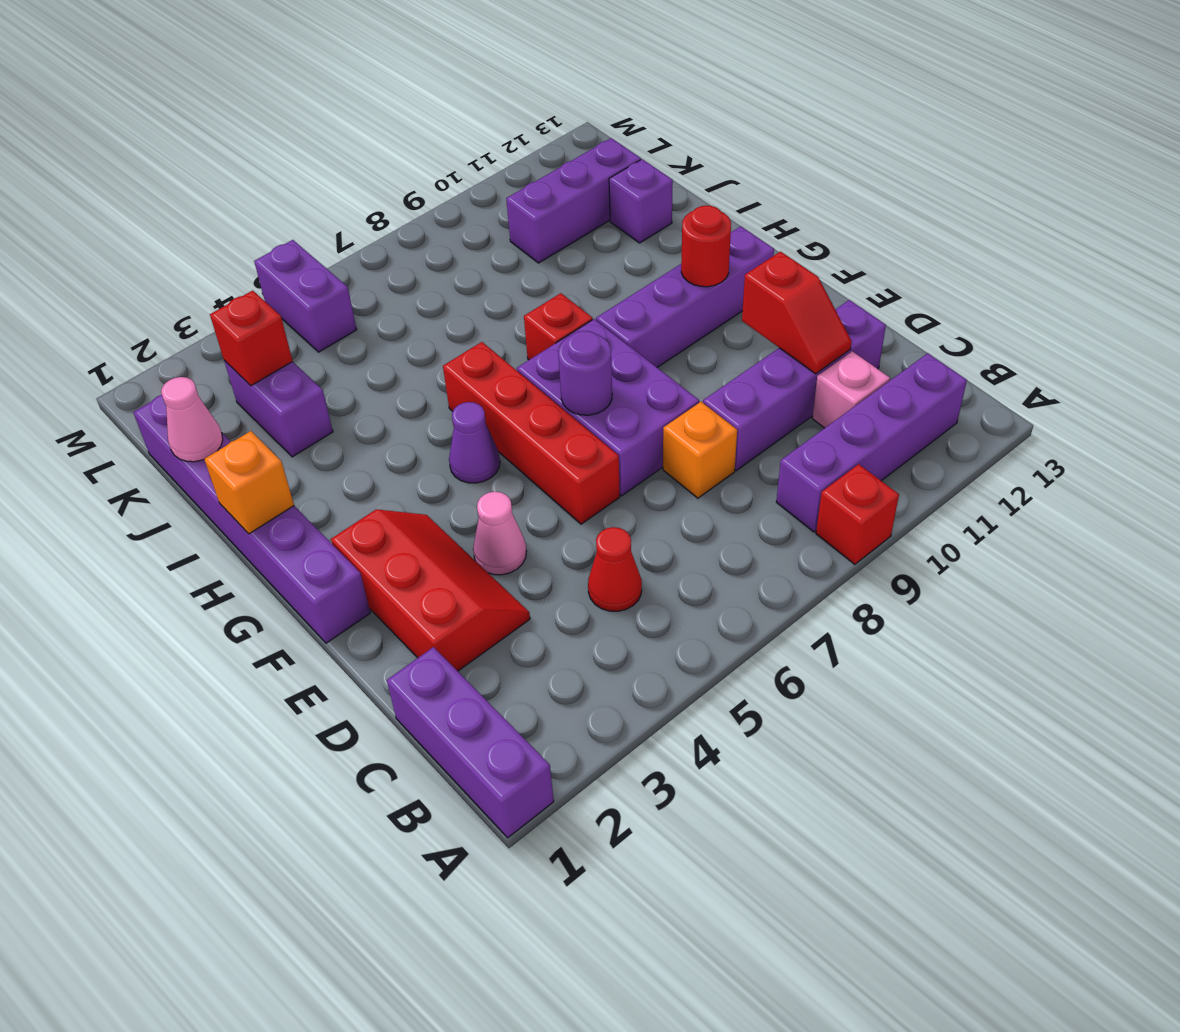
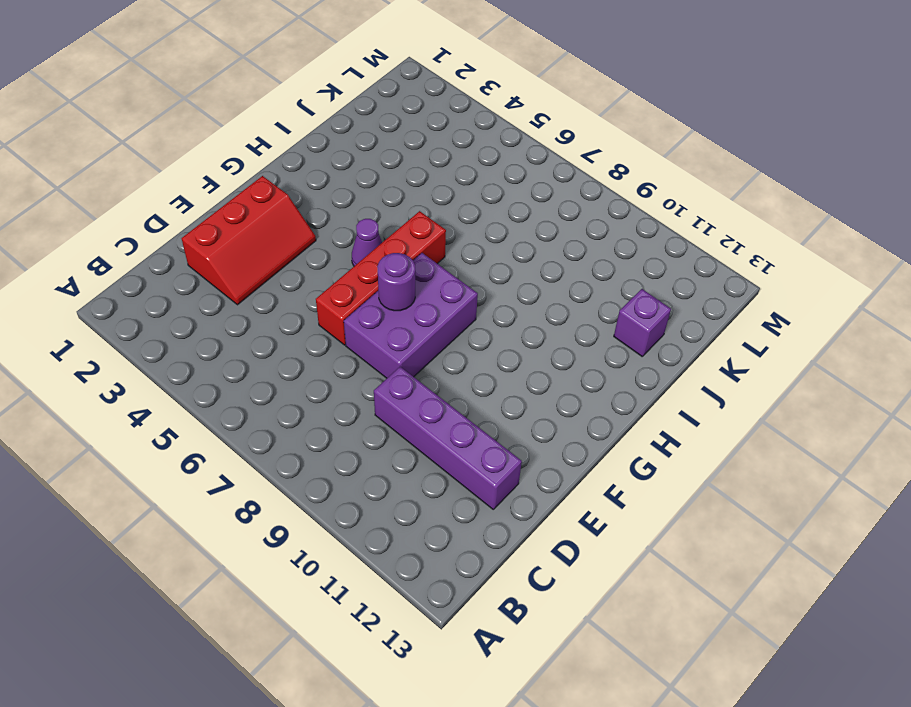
none -> purple 1x3 brick [387,647,554,838]
none -> red 1x1 brick [816,464,899,564]
none -> purple 1x4 brick [776,353,967,532]

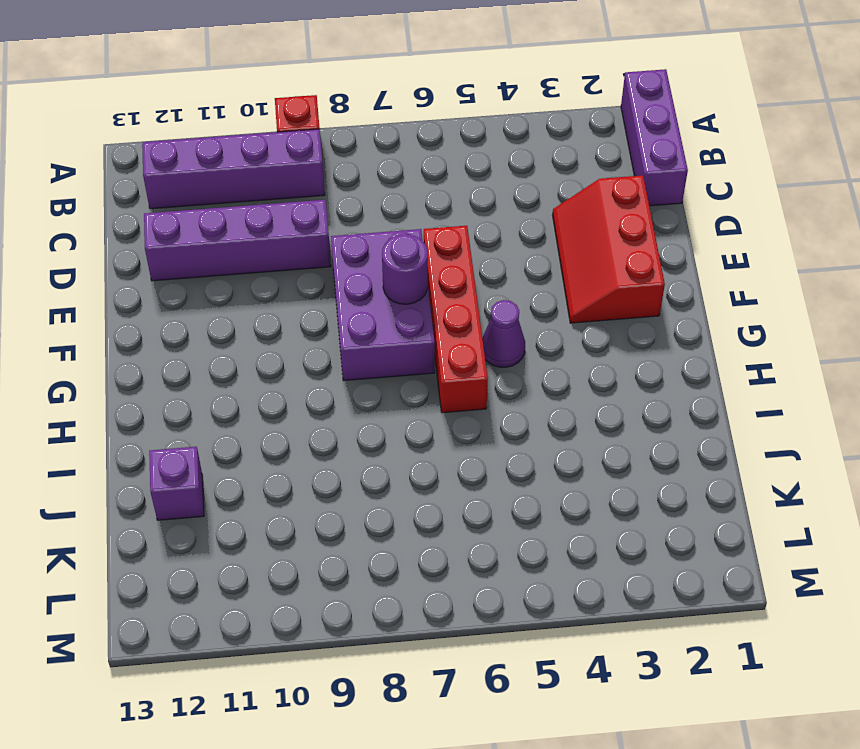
none -> red 1x1 cone [588,527,642,611]
none -> pink 1x1 brick [812,351,890,428]
none -> orange 1x1 brick [663,402,737,498]

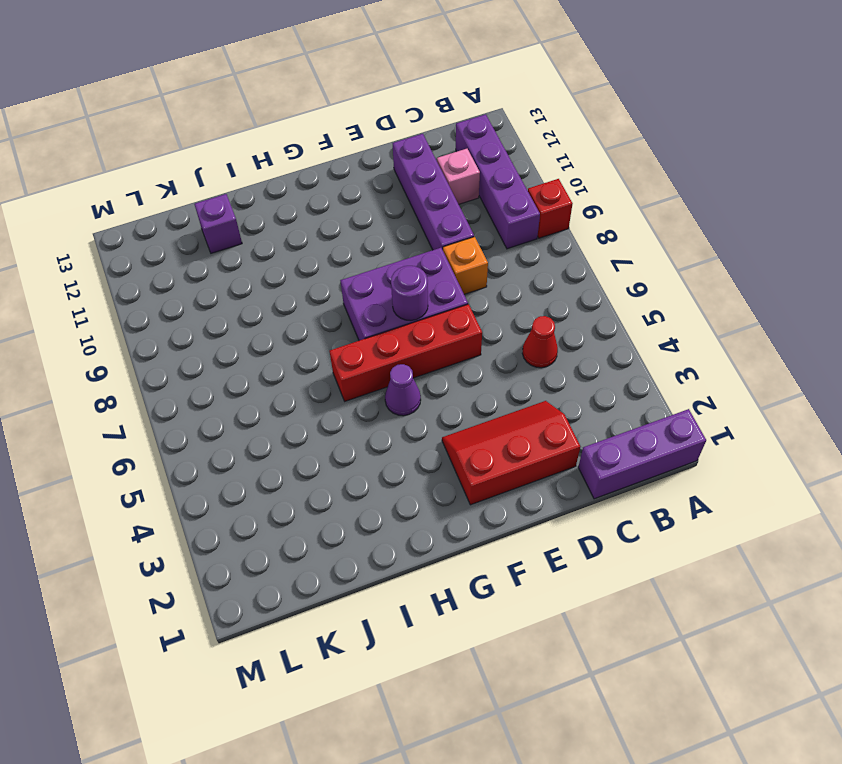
none -> pink 1x1 cone [473,492,527,575]
none -> purple 1x6 brick [133,395,370,643]
none -> purple 1x4 brick [596,226,774,368]

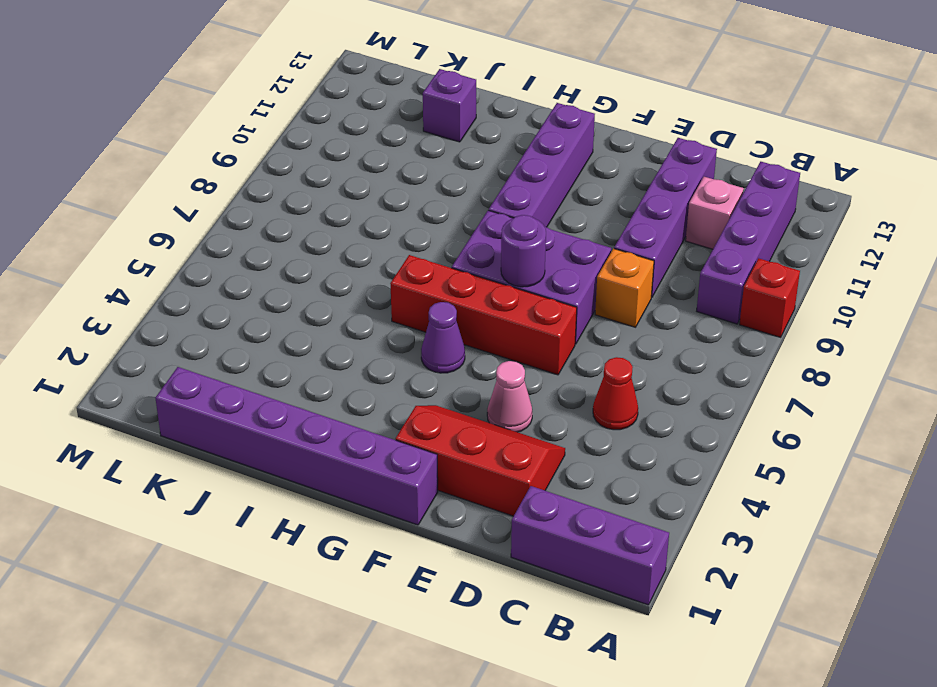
none -> red 1x1 brick [524,293,593,360]
none -> purple 1x2 brick [224,360,333,457]
none -> purple 1x3 brick [506,138,641,263]

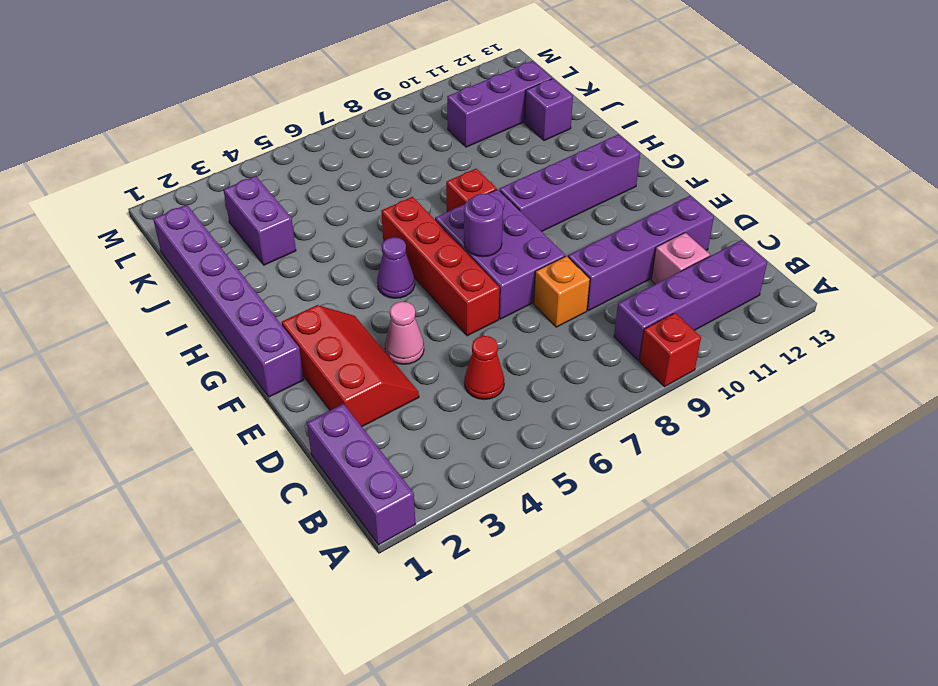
none -> purple 1x2 brick [254,240,357,352]
none -> red 1x2 slope [742,252,852,374]
none -> red 1x1 round brick [681,206,731,287]

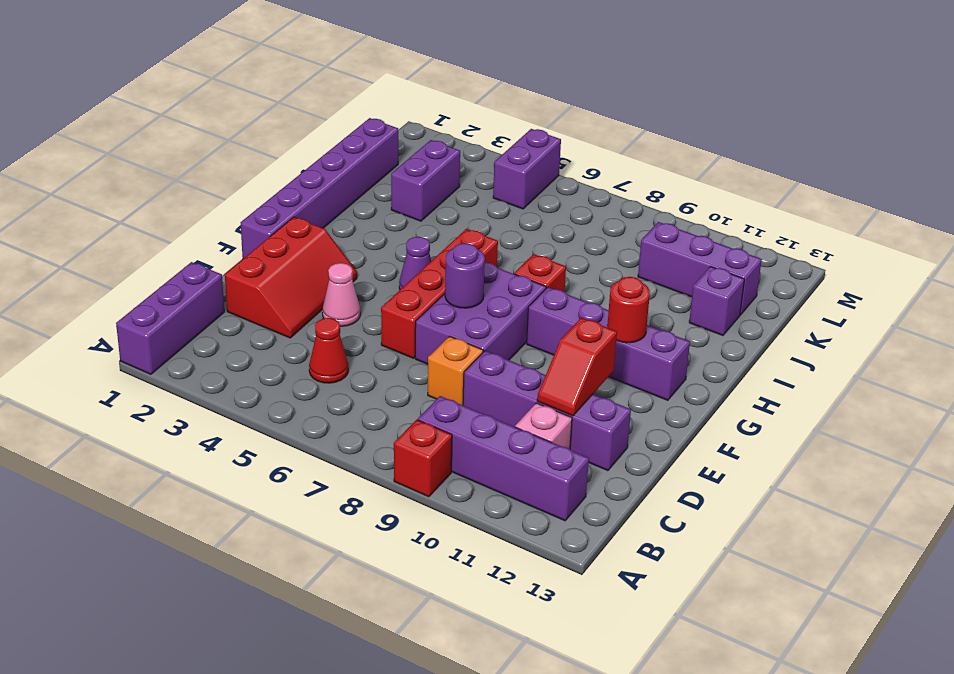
none -> orange 1x1 brick [204,431,294,534]
none -> pink 1x1 cone [161,377,223,462]
none -> red 1x1 brick [210,291,293,386]

